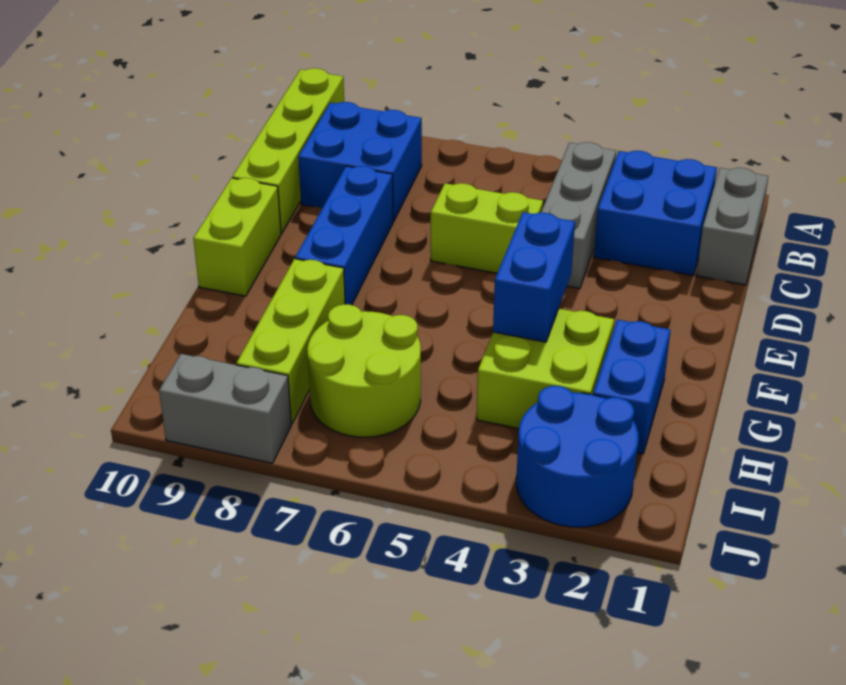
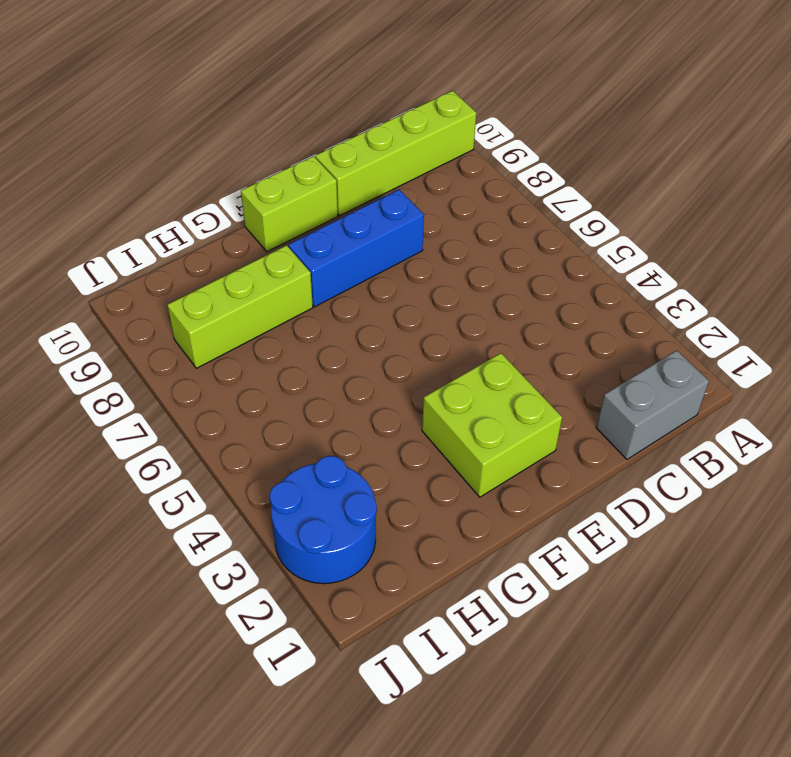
lime 2x2 brick [422,353,562,497] -> lime 2x2 brick moved to [477,309,614,429]
none -> blue 2x2 brick [594,151,717,275]
none -> grey 1x3 brick [541,142,616,289]
none -> blue 2x2 brick [298,102,422,221]

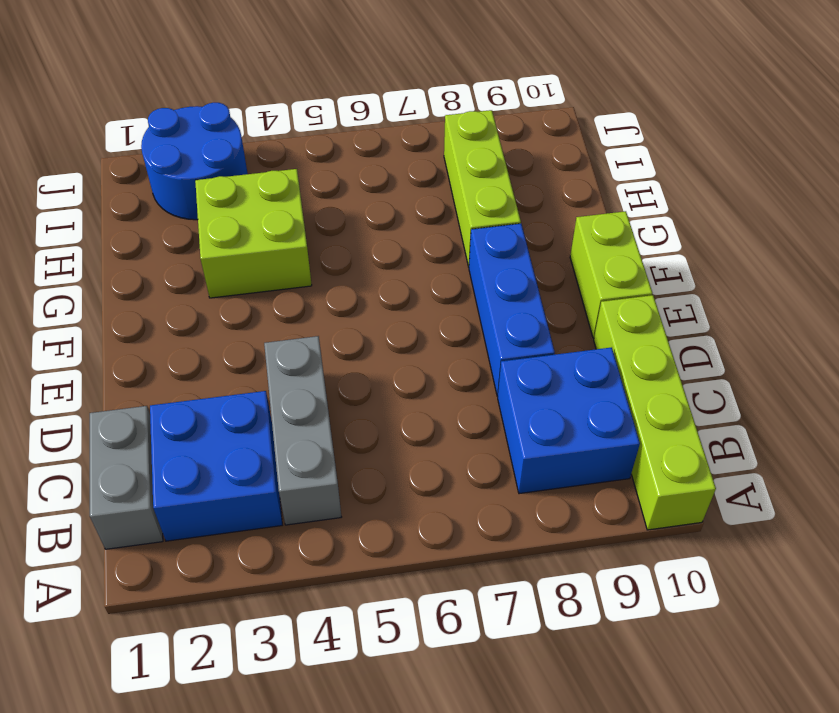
none -> lime 1x2 brick [431,183,543,273]
none -> blue 1x2 brick [593,320,671,454]
none -> lime 2x2 round brick [307,304,421,437]

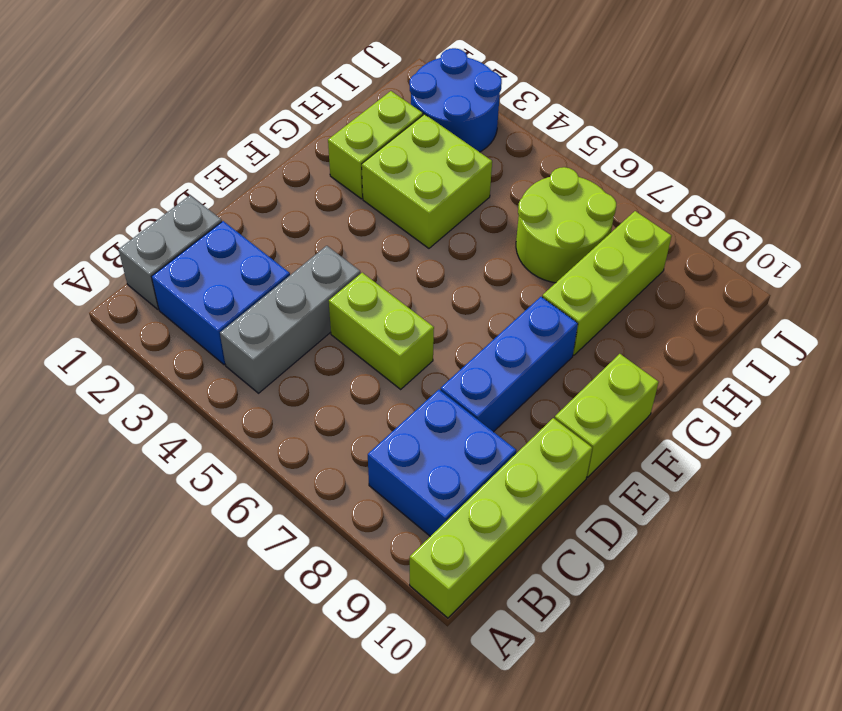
lime 1x2 brick [328,91,423,199] -> blue 1x2 brick [593,320,671,454]
none -> grey 1x2 brick [159,354,291,463]
none -> blue 1x2 brick [493,212,575,342]

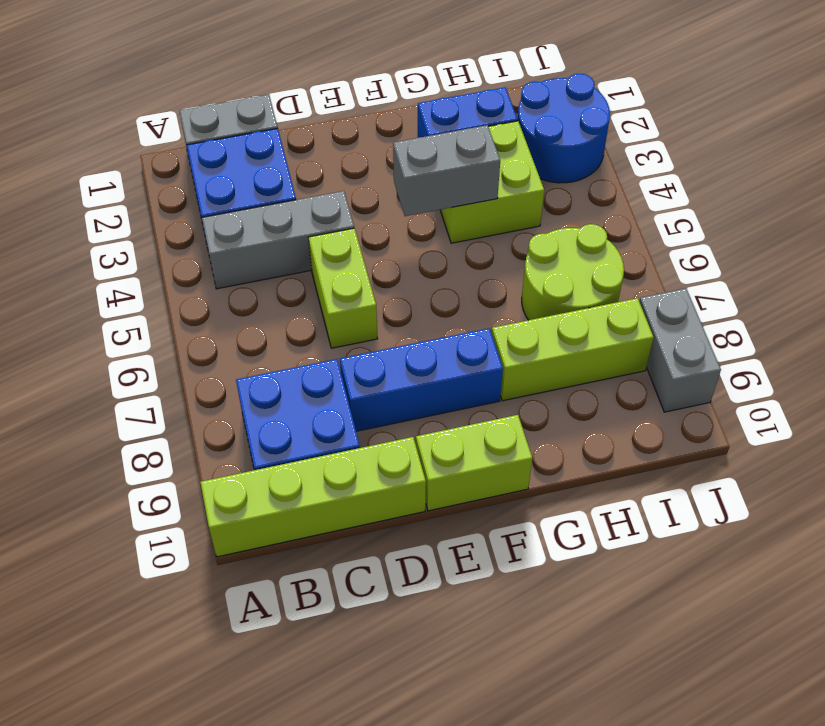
grey 1x2 brick [393,125,500,216] -> blue 1x2 brick [493,212,575,342]

